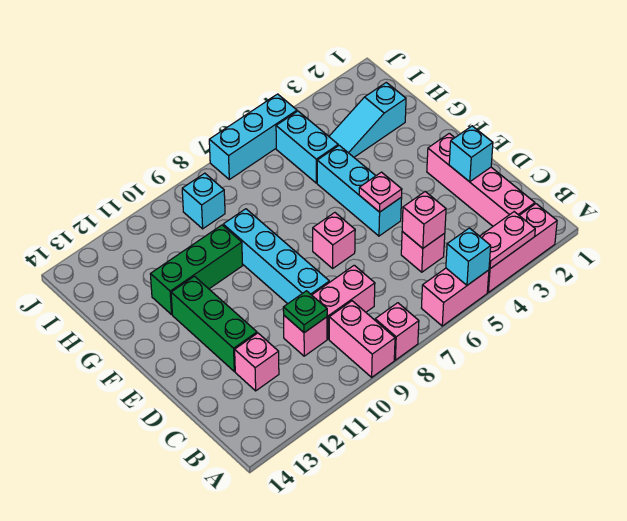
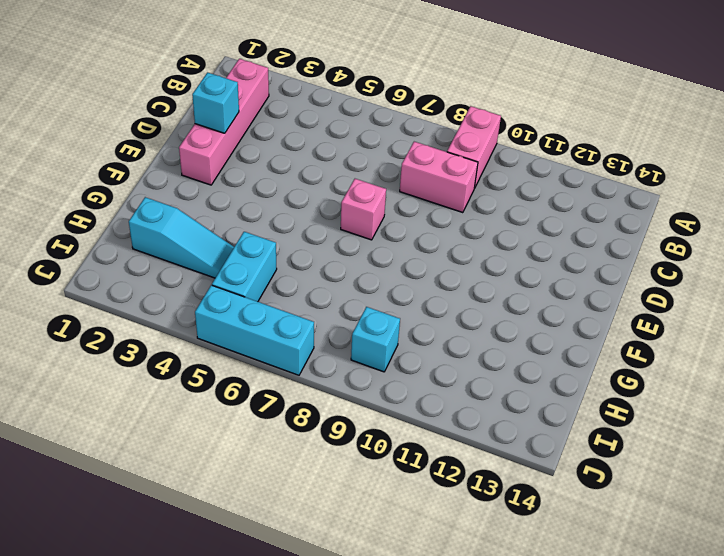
none -> pink 1x3 brick [487,204,557,292]
none -> pink 1x2 brick [421,268,489,326]
none -> pink 1x1 brick [375,303,419,360]

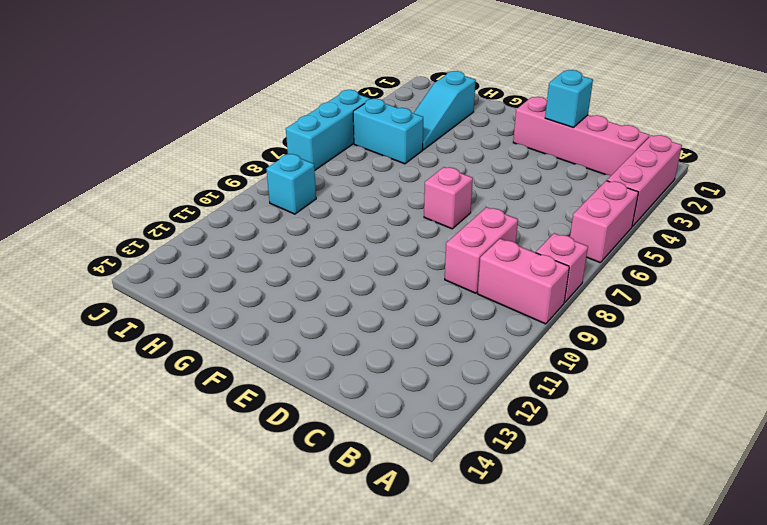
none -> pink 1x1 brick [401,232,445,272]
none -> pink 1x1 brick [284,316,327,356]
none -> pink 1x1 brick [235,333,279,391]

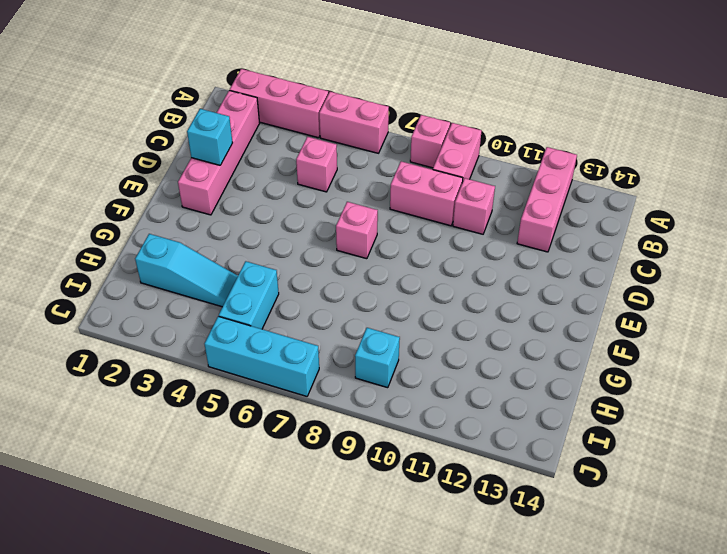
pink 1x3 brick [517,147,577,252] -> pink 1x1 brick [235,333,279,391]
none -> cyan 1x4 brick [223,209,329,304]
none -> green 1x3 brick [171,276,257,371]
none -> cyan 1x3 brick [317,145,402,236]

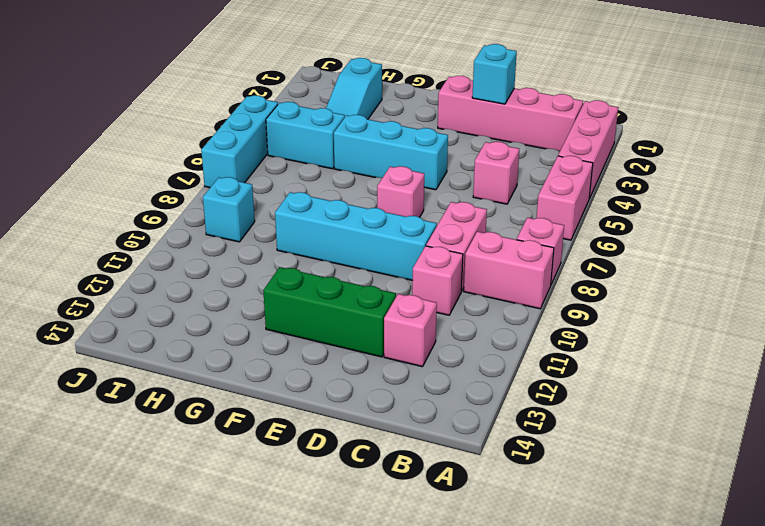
none -> green 1x3 brick [150,225,243,315]
none -> pink 1x2 plate [480,212,535,269]
none -> cyan 1x1 brick [446,228,491,285]

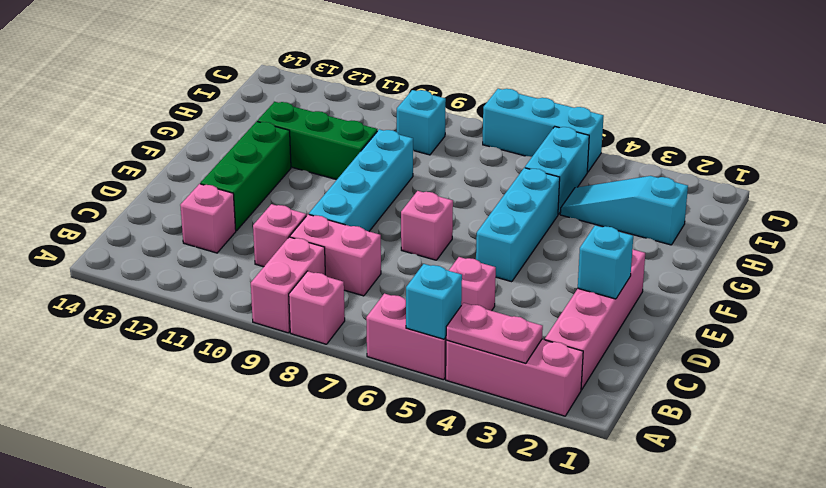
none -> pink 1x1 brick [402,192,446,248]
none -> green 1x1 plate [283,291,327,333]
none -> pink 1x1 plate [359,172,402,212]

